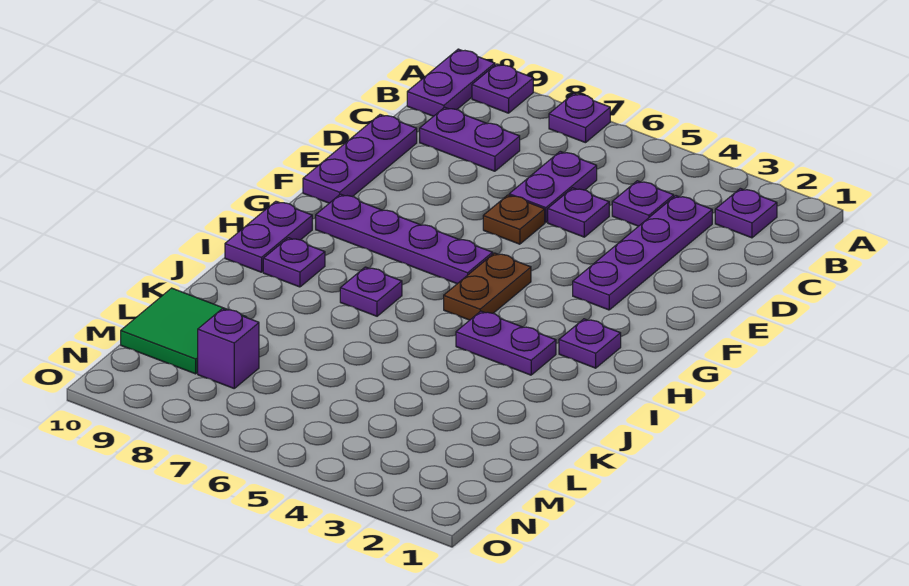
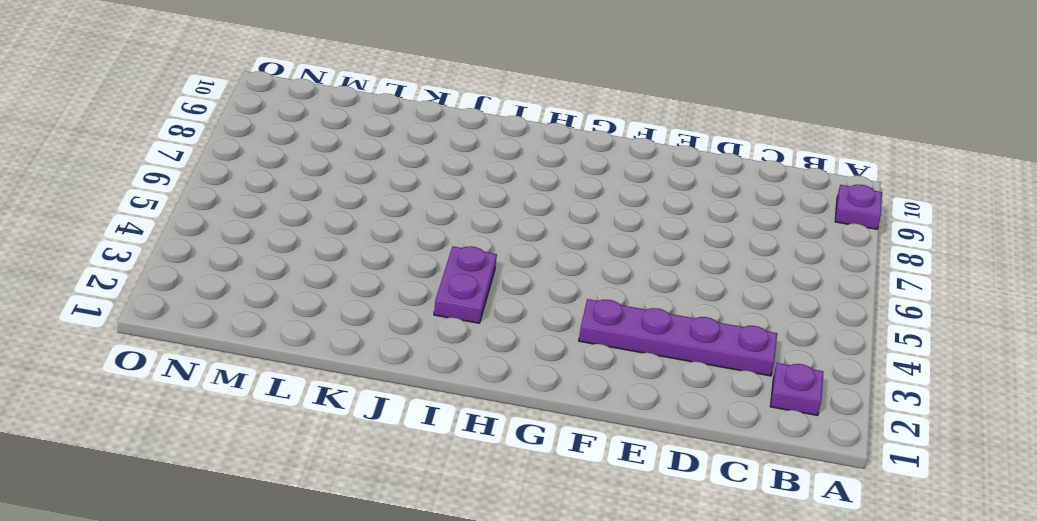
none -> purple 1x1 plate [549,93,610,143]
none -> purple 1x2 plate [407,49,495,116]
none -> purple 1x1 plate [612,181,674,226]

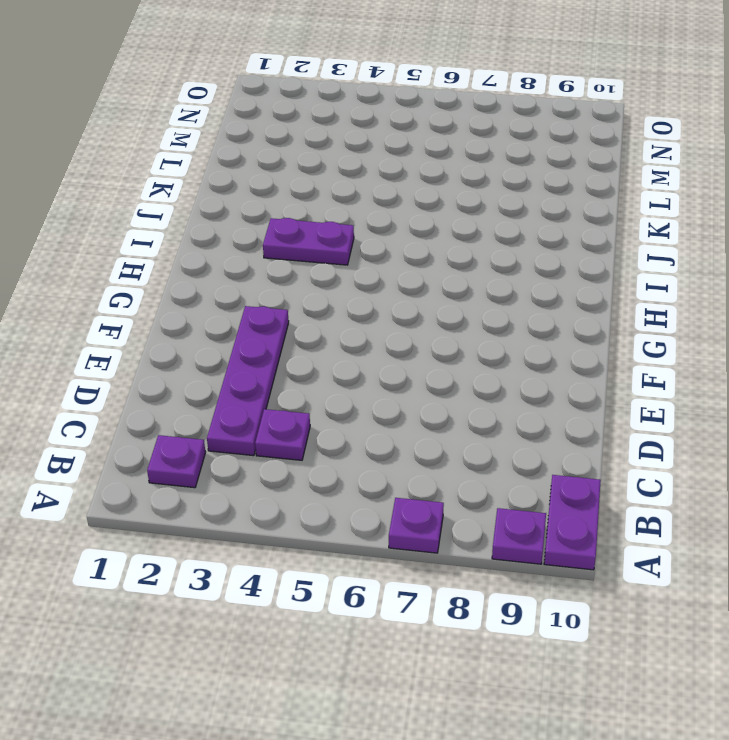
none -> purple 1x2 plate [509,151,597,222]
none -> purple 1x2 plate [420,107,520,171]
none -> purple 1x1 plate [548,188,609,237]

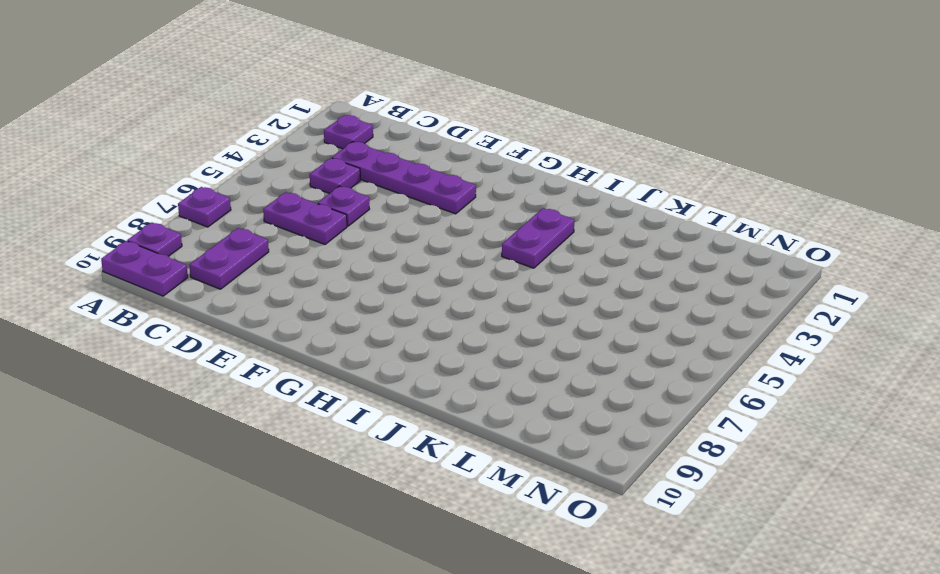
none -> purple 1x3 plate [303,114,417,203]
none -> brown 1x1 plate [483,195,545,244]
none -> brown 1x2 plate [444,253,531,320]

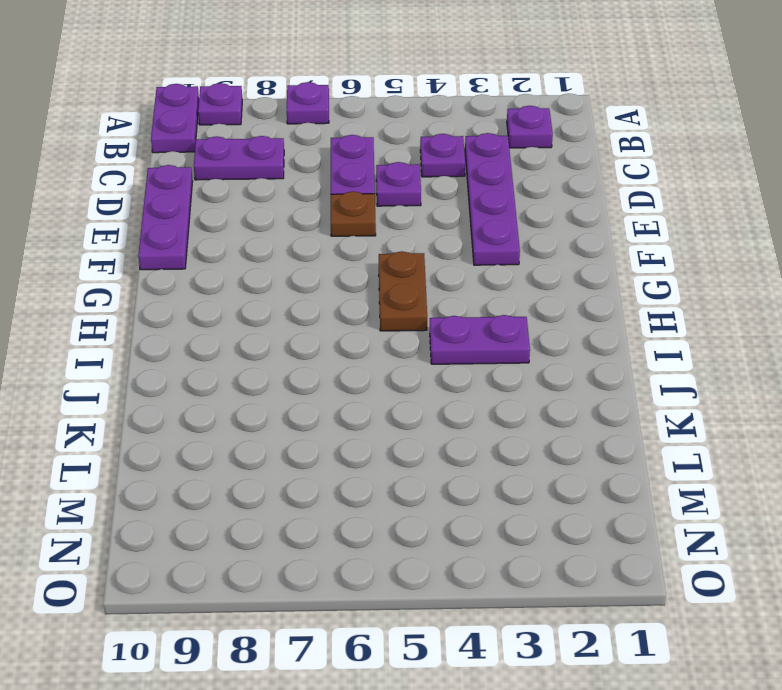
none -> purple 1x4 plate [316,194,493,284]
none -> purple 1x1 plate [559,319,621,368]
none -> purple 1x2 plate [225,201,312,272]

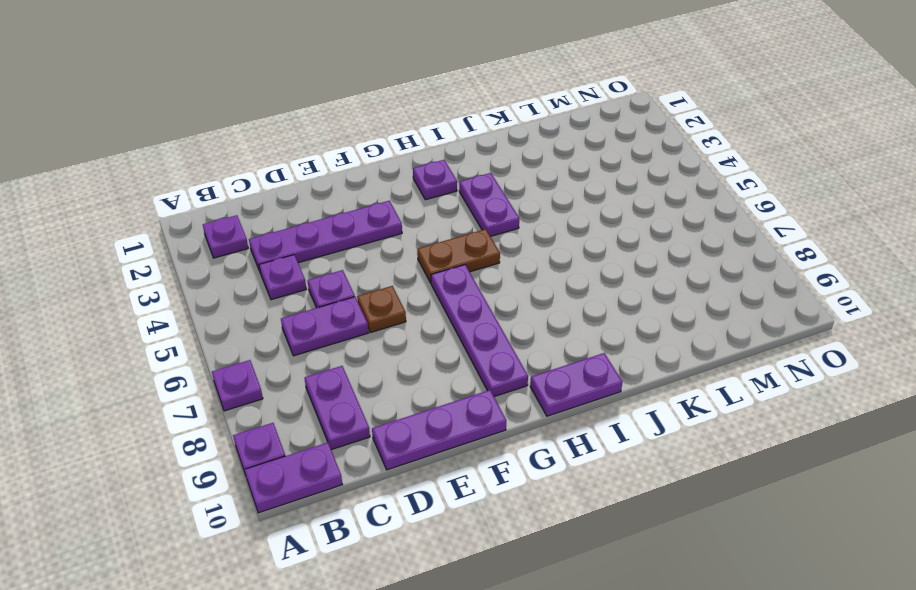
none -> purple 1x1 plate [340,267,402,316]
none -> purple 1x1 plate [263,238,325,287]
none -> green 2x2 tile [121,288,246,374]

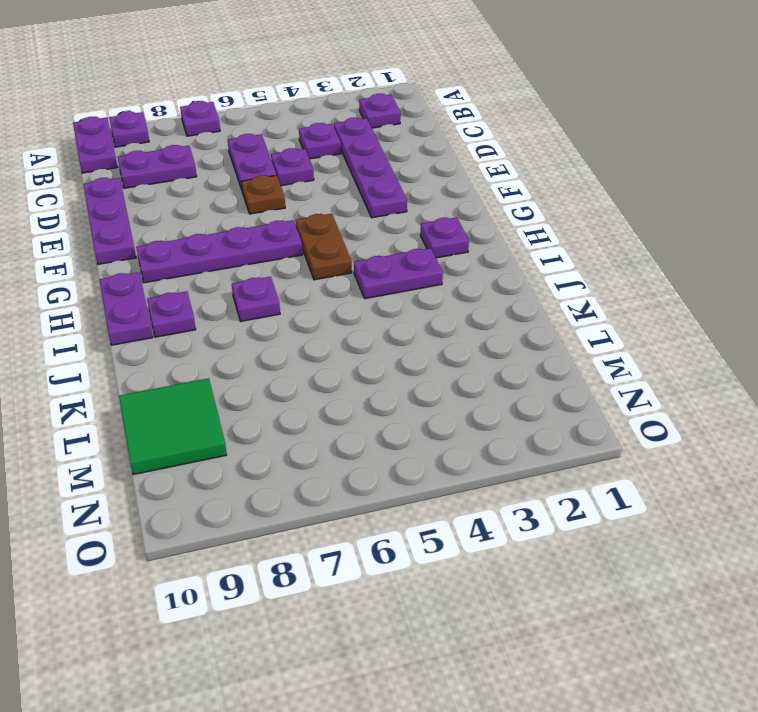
none -> purple 1x1 brick [198,309,259,388]

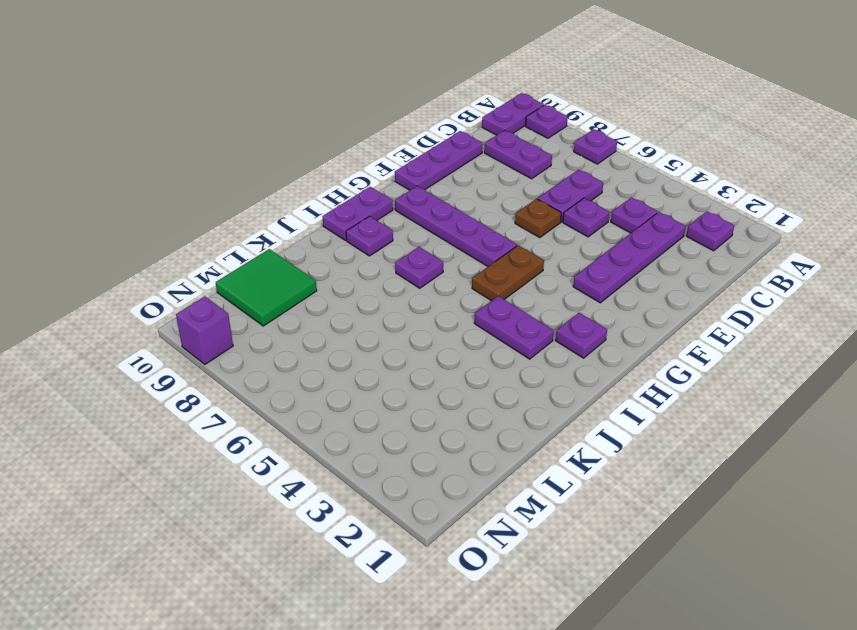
purple 1x1 brick [176,296,233,364] -> purple 1x1 brick moved to [198,309,259,388]

